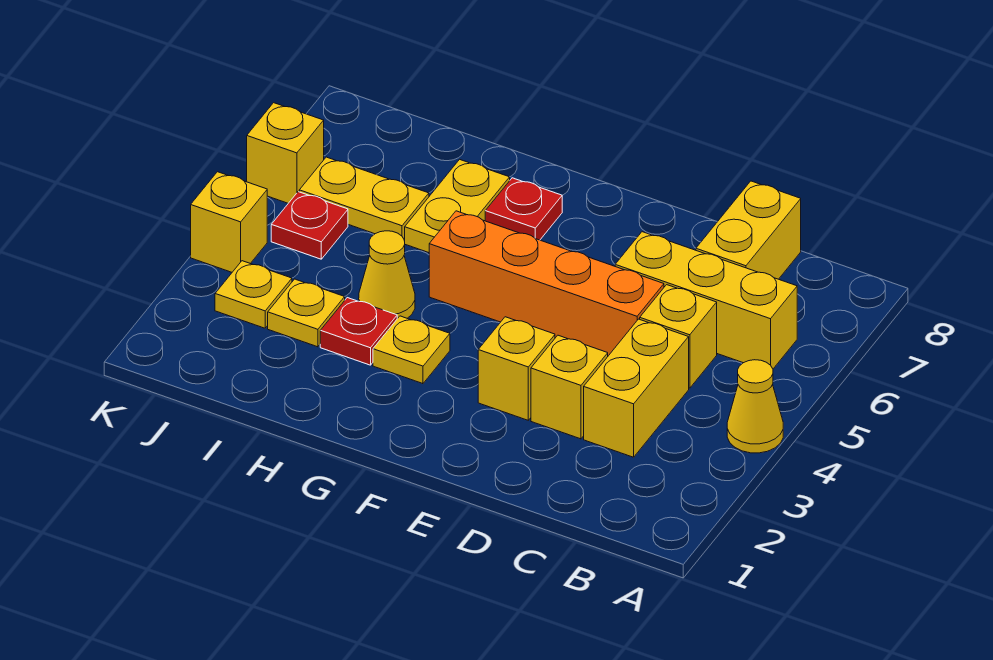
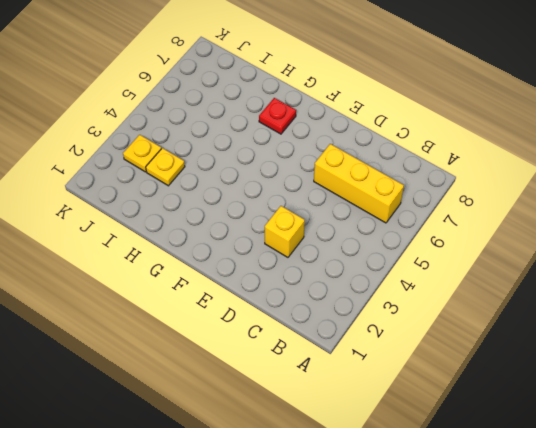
none -> yellow 1x1 cone [727,360,783,453]
none -> yellow 1x2 brick [584,319,689,457]
none -> yellow 1x1 brick [640,285,717,388]

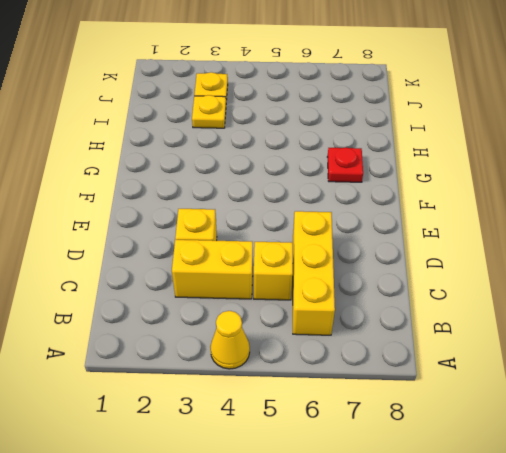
none -> yellow 1x2 brick [696,181,801,279]
none -> orange 1x4 brick [429,211,664,356]
none -> yellow 1x1 brick [478,317,555,420]

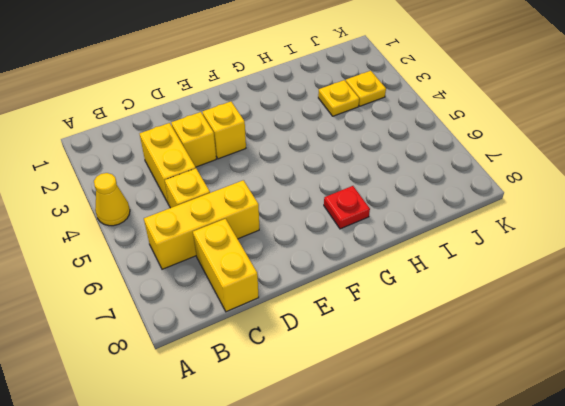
none -> orange 1x4 brick [429,211,664,356]
none -> yellow 1x1 plate [373,316,450,384]
none -> red 1x1 plate [320,298,397,365]

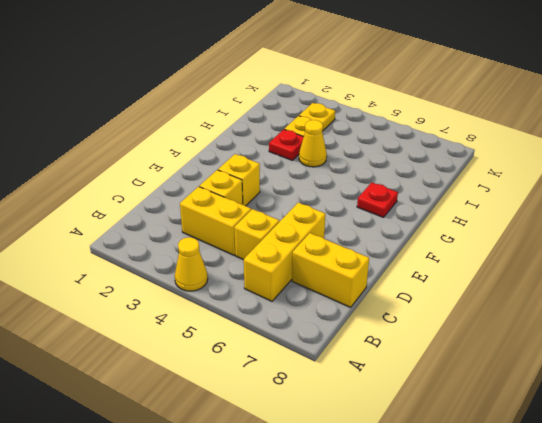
none -> orange 1x4 brick [429,211,664,356]
none -> yellow 1x1 plate [373,316,450,384]
none -> yellow 1x2 plate [404,159,510,253]

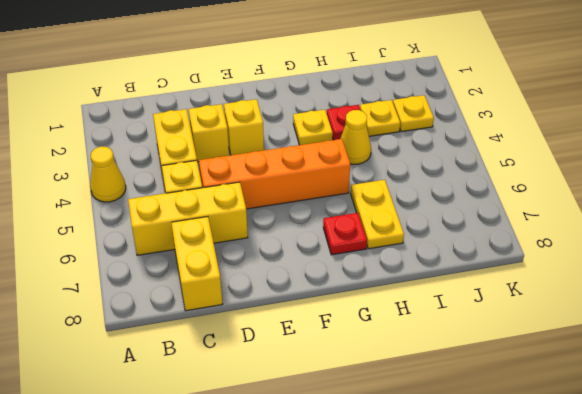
none -> yellow 1x2 plate [299,157,429,240]
none -> red 1x1 plate [271,192,348,259]
none -> yellow 1x1 brick [191,172,267,272]

